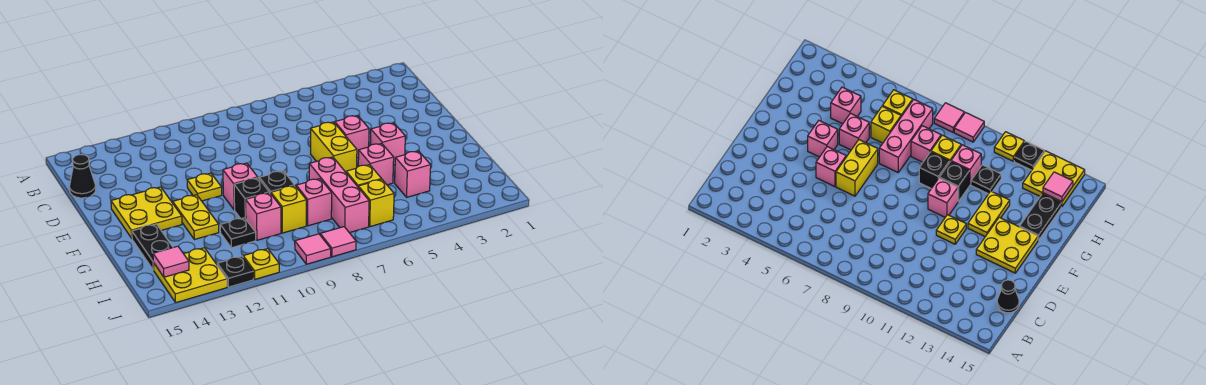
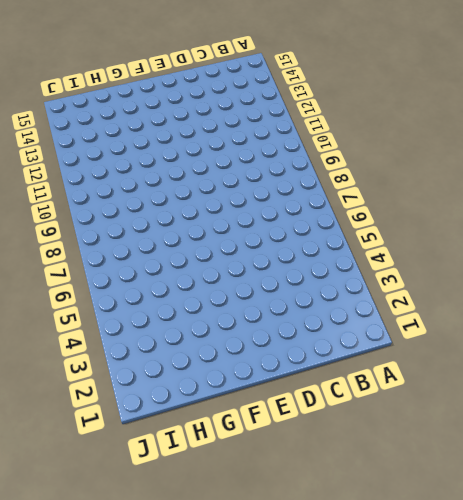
none -> black 1x1 cone [69,155,96,198]
none -> pink 1x1 brick [335,116,369,158]
none -> yellow 1x2 brick [311,122,357,172]

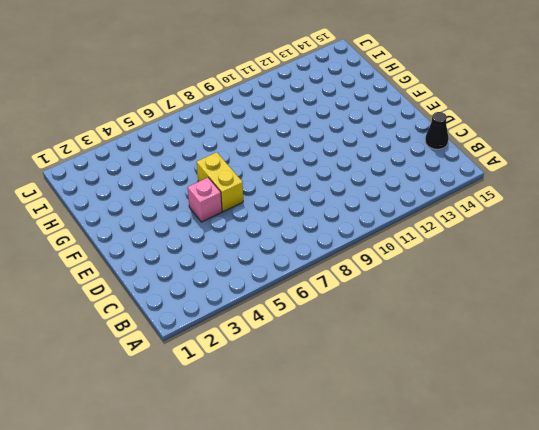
none -> yellow 1x1 plate [187,173,222,201]
none -> yellow 2x2 plate [111,187,182,238]
none -> pink 1x1 brick [371,123,405,165]

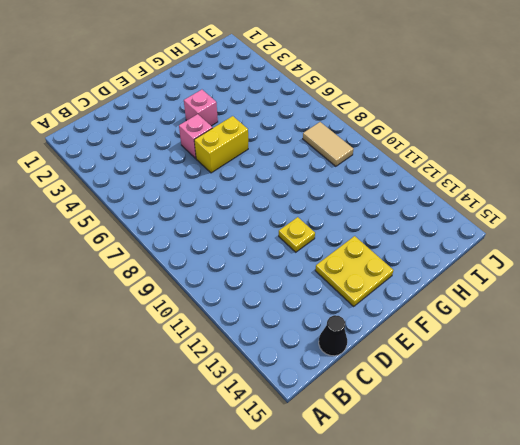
tan 1x2 tile [303,122,353,166] -> none
none -> pink 1x1 brick [223,163,258,210]
none -> yellow 1x2 plate [173,195,219,240]
none -> pink 1x1 brick [358,143,394,185]

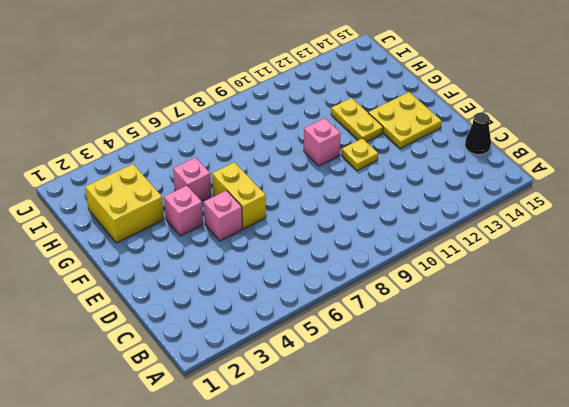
yellow 2x2 brick [85,164,164,243] -> none
none -> pink 1x3 brick [309,157,369,233]
none -> black 1x1 brick [259,171,294,193]
none -> black 1x1 brick [234,178,269,219]

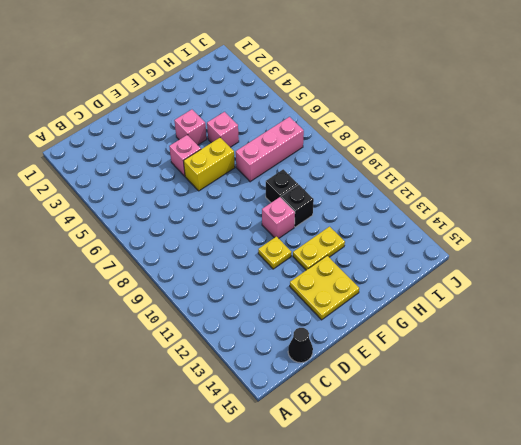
none -> black 1x2 plate [132,224,173,270]
none -> pink 1x1 brick [395,151,431,197]
none -> yellow 1x1 brick [346,165,381,187]

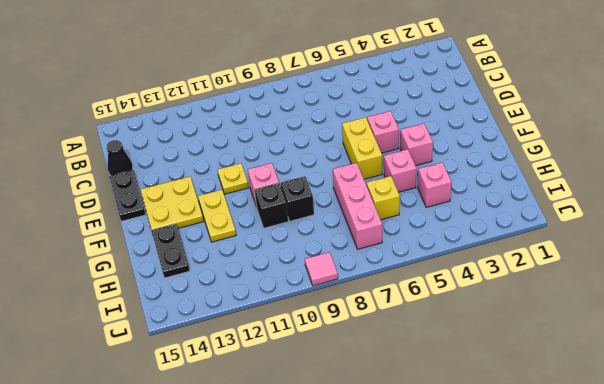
black 1x2 plate [109,170,146,221] -> none
none -> pink 1x1 brick [296,179,332,226]
none -> yellow 1x1 brick [271,185,306,233]
none -> pink 1x1 brick [246,193,281,240]

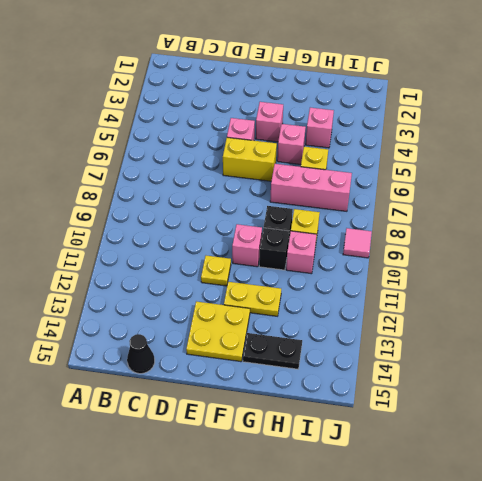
none -> pink 1x1 brick [296,179,332,226]
none -> black 1x1 plate [220,218,256,248]
none -> yellow 1x1 brick [358,179,394,227]

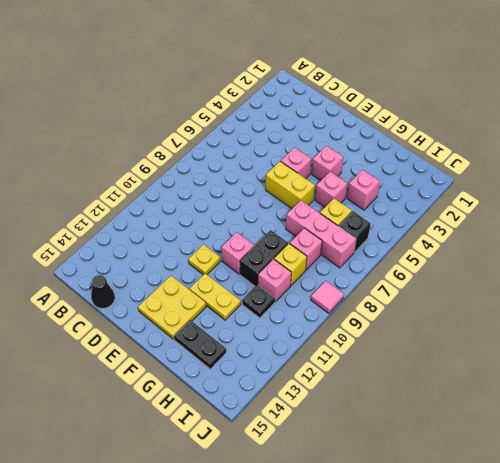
black 1x1 brick [339,211,371,252] -> yellow 1x1 brick [358,179,394,227]
none -> yellow 2x2 plate [153,248,227,302]
none -> pink 1x1 tile [320,227,356,257]
none -> yellow 1x1 plate [243,249,279,279]

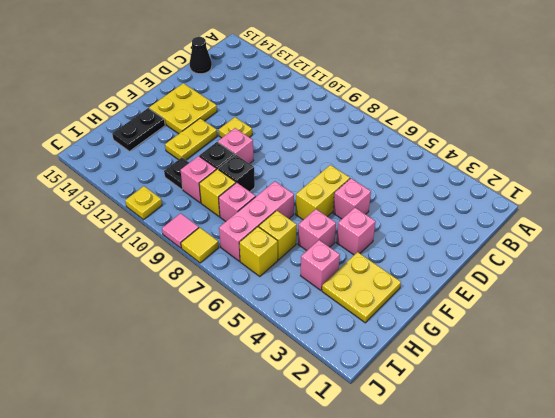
yellow 2x2 plate [322,252,401,323] -> yellow 2x2 plate moved to [153,248,227,302]
yellow 1x1 tile [181,227,219,263] -> pink 1x1 tile [320,227,356,257]
none -> black 1x1 plate [217,256,253,287]
none -> pink 1x1 tile [153,246,189,277]

